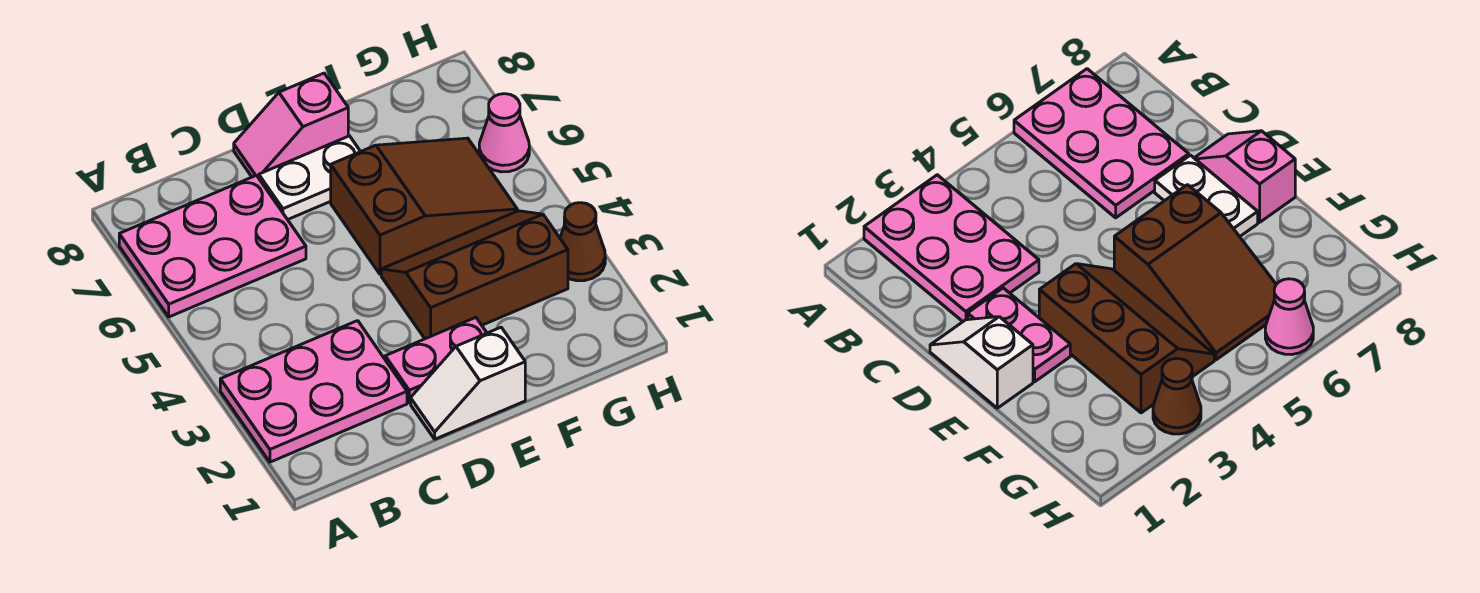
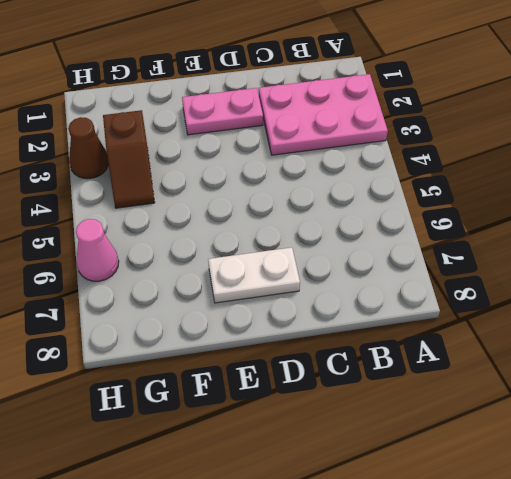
brown 1x2 slope [103,110,155,208] -> brown 2x3 slope [381,211,568,339]
none -> pink 2x3 plate [119,175,306,317]
none -> white 1x2 slope [411,327,525,439]

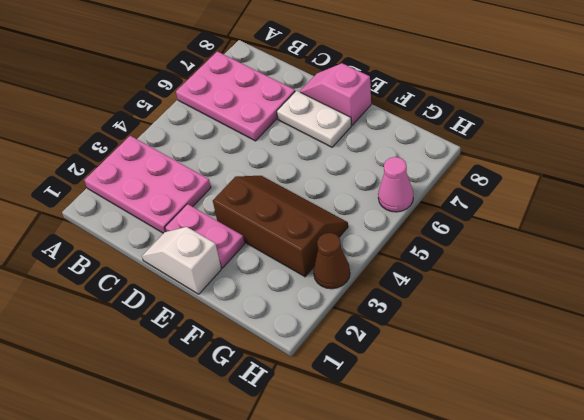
none -> brown 2x3 slope [331,138,517,274]

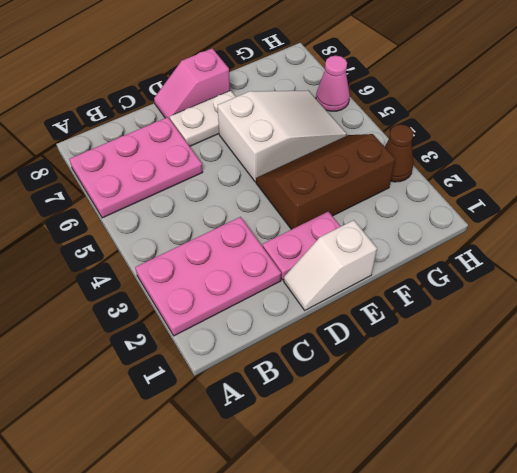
white 2x3 slope [218,90,347,182] -> brown 2x3 slope [331,138,517,274]

